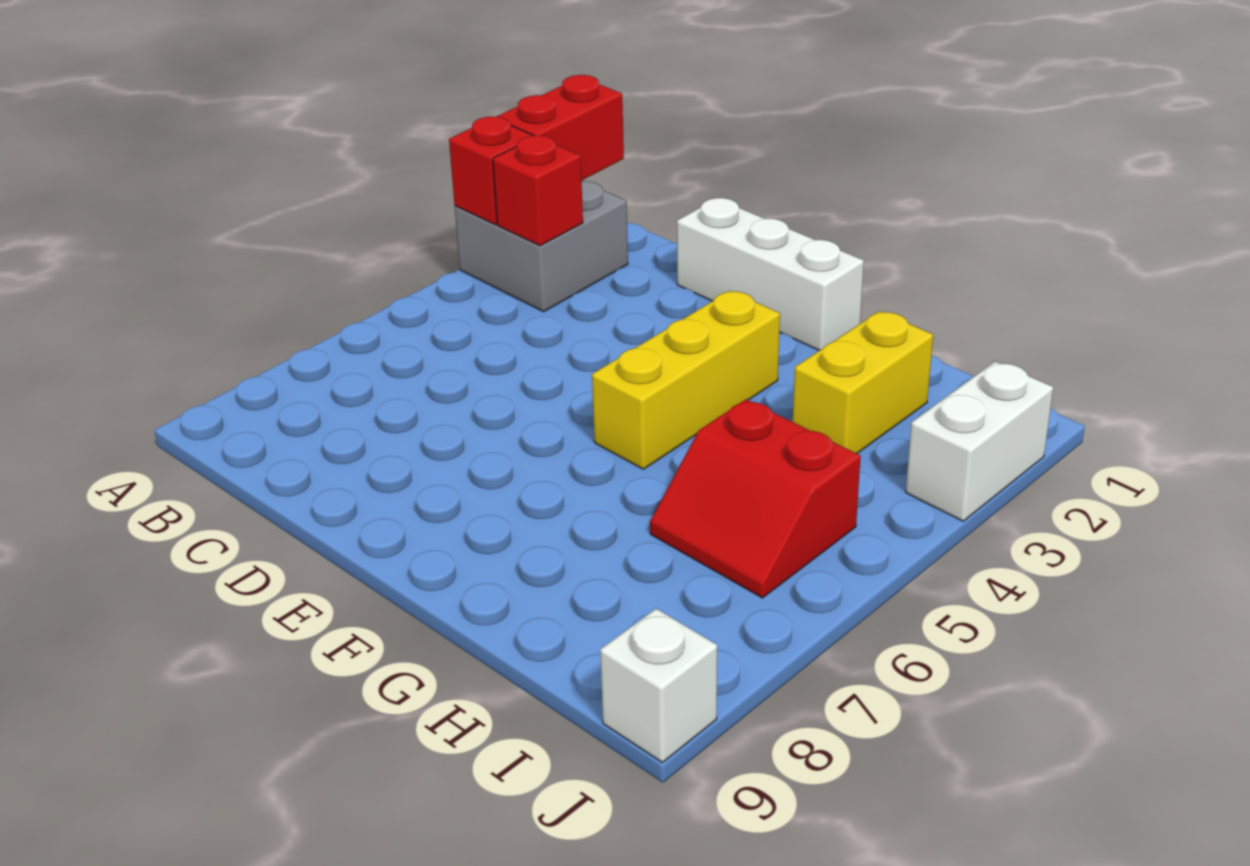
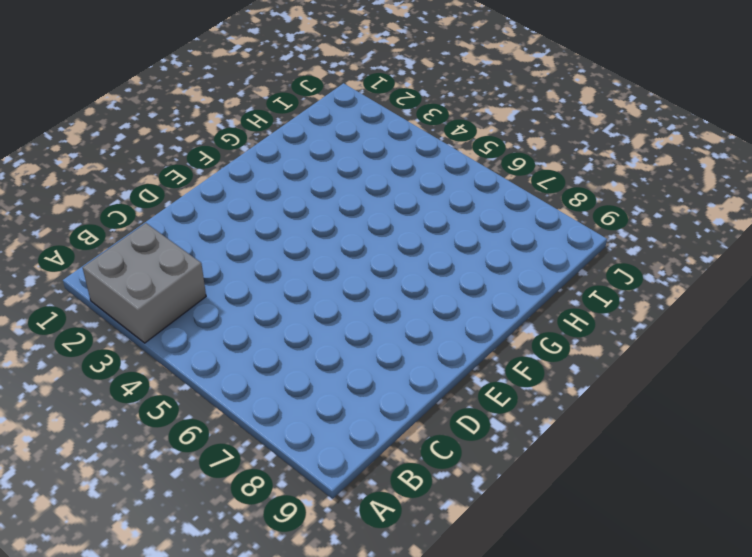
none -> white 1x3 brick [677,198,864,351]
none -> yellow 1x3 brick [592,291,780,469]

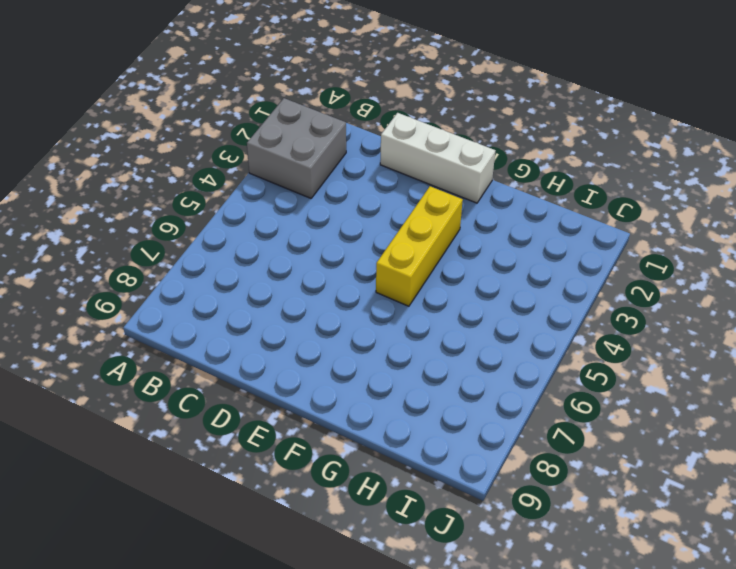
none -> yellow 1x2 brick [793,311,933,454]
none -> red 2x2 slope [650,399,861,598]

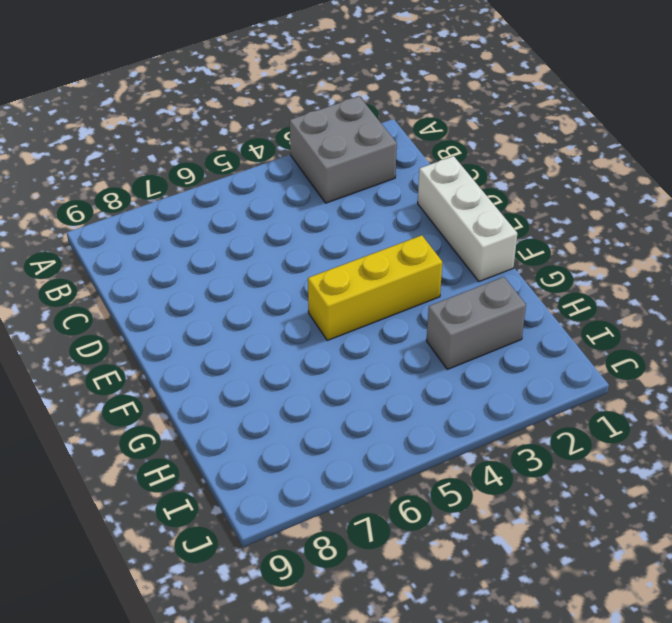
grey 1x2 brick [427,277,526,369] -> yellow 1x2 brick [793,311,933,454]
none -> red 2x2 slope [650,399,861,598]
none -> white 1x2 brick [906,362,1053,521]

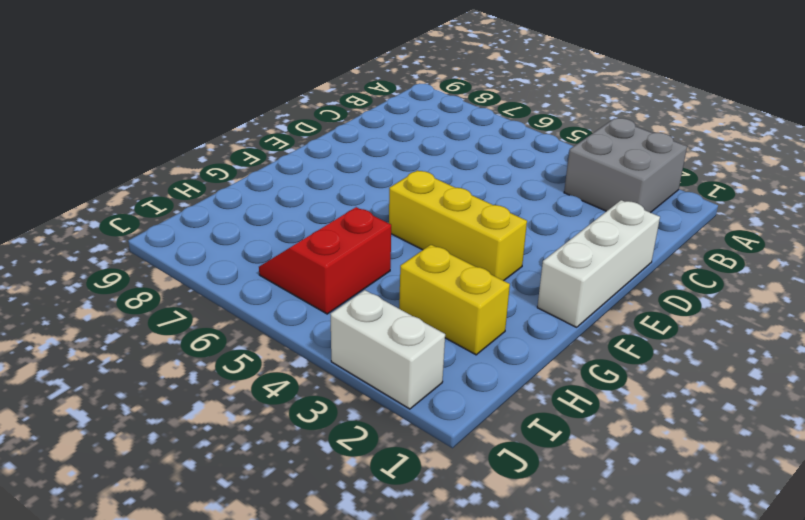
none -> white 1x1 brick [600,609,717,763]
none -> red 1x2 brick [497,75,624,181]

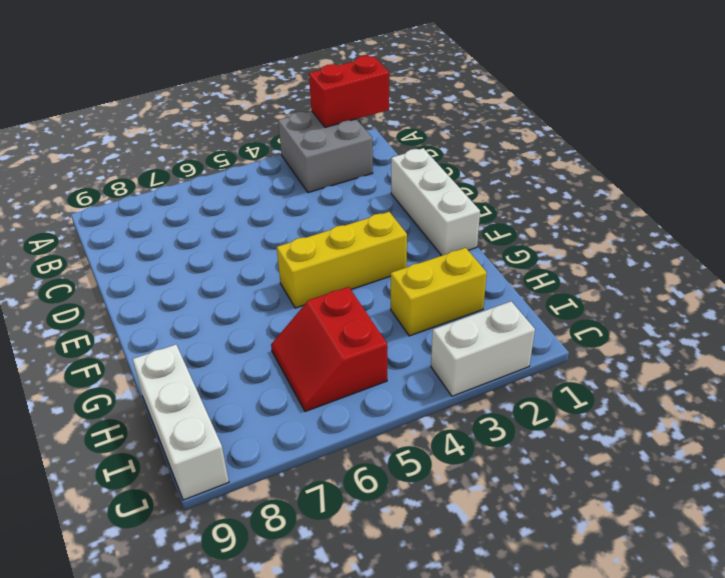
white 1x3 brick [132,344,229,500] -> white 1x1 brick [600,609,717,763]
none -> red 1x1 brick [449,117,534,225]
none -> red 1x1 brick [493,136,583,246]

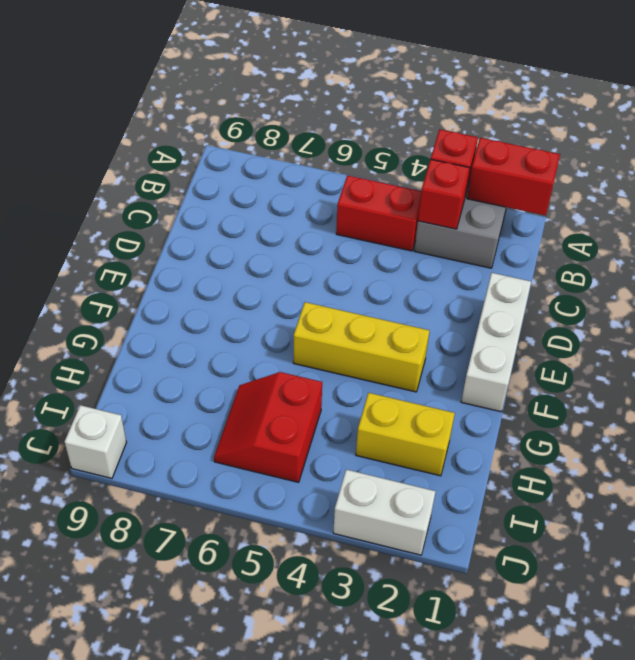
red 1x2 brick [336,175,421,251] -> none

